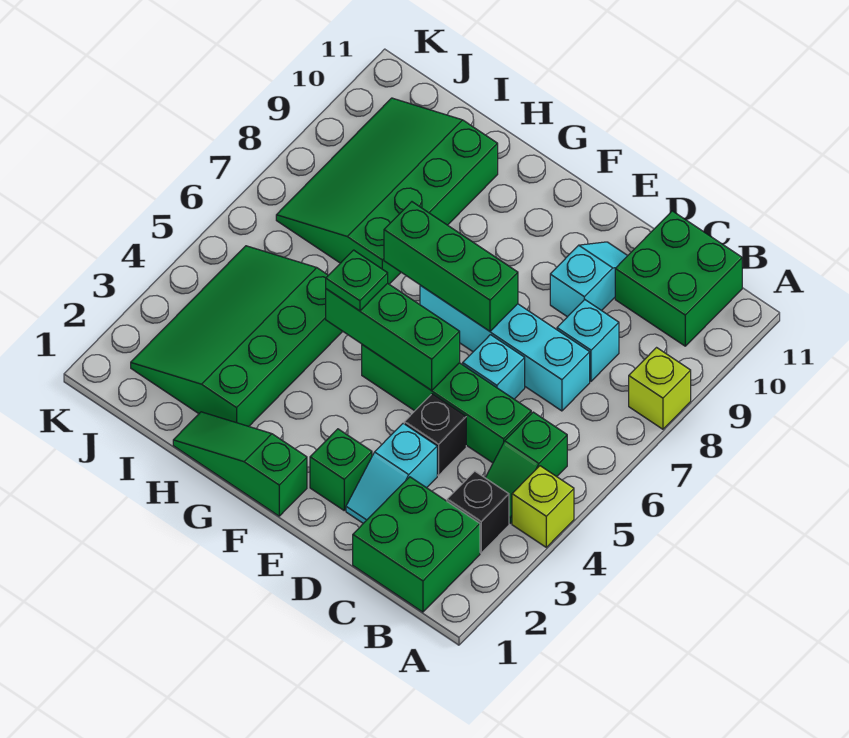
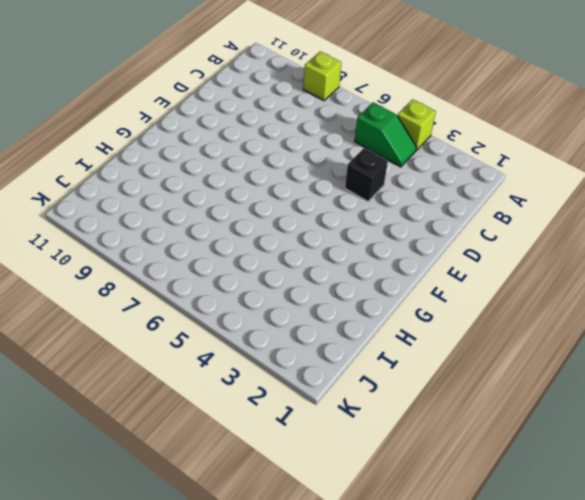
none -> green 2x2 brick [353,477,480,612]
none -> black 1x1 brick [447,471,509,553]
none -> green 2x2 brick [615,211,742,346]

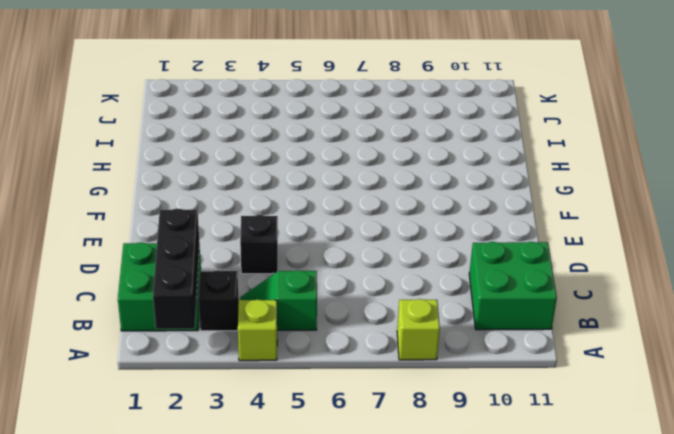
black 1x3 brick [153,208,199,329] -> none
none -> green 1x4 brick [362,345,531,463]
none -> cyan 1x4 brick [420,285,590,411]
none -> cyan 1x1 brick [557,300,619,381]

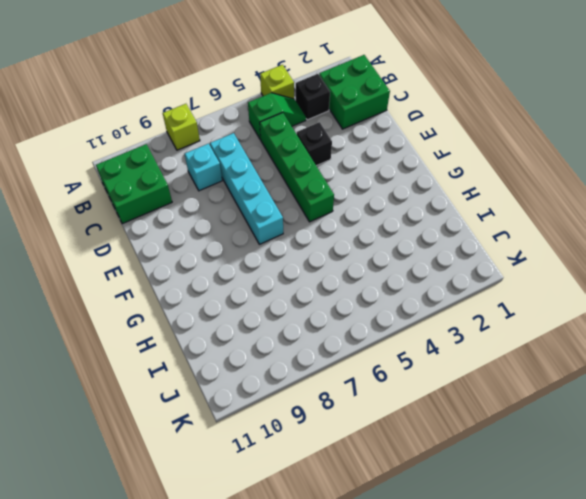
none -> cyan 1x2 slope [346,423,437,523]
none -> cyan 1x1 brick [463,335,525,399]
none -> cyan 1x2 slope [550,242,628,317]

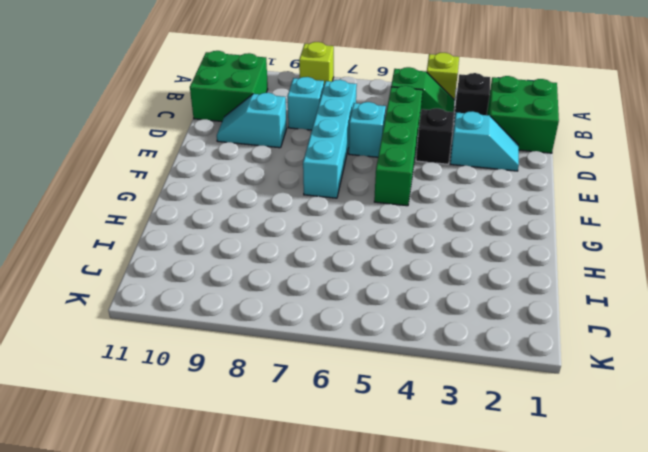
none -> green 1x1 brick [310,429,372,510]
none -> green 1x3 slope [173,412,307,516]
none -> green 3x4 slope [131,246,343,426]

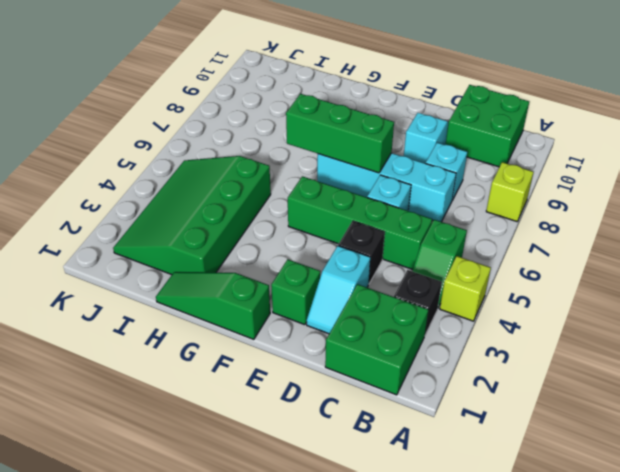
none -> green 3x4 slope [276,98,498,284]
none -> green 1x3 brick [326,283,460,390]
none -> green 1x1 plate [326,250,388,311]

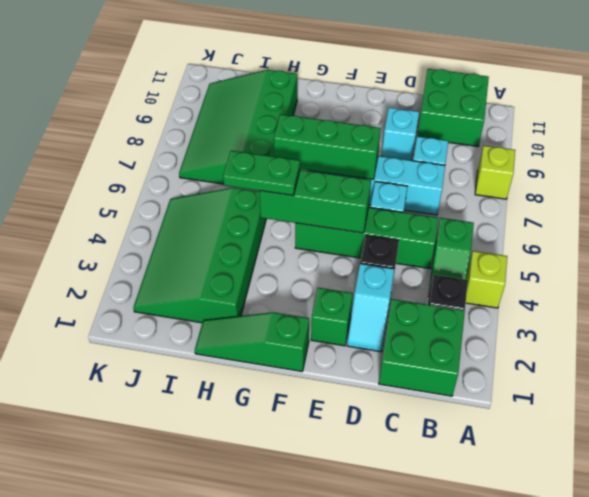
green 1x2 plate [223,151,300,195] -> green 1x1 plate [326,250,388,311]

